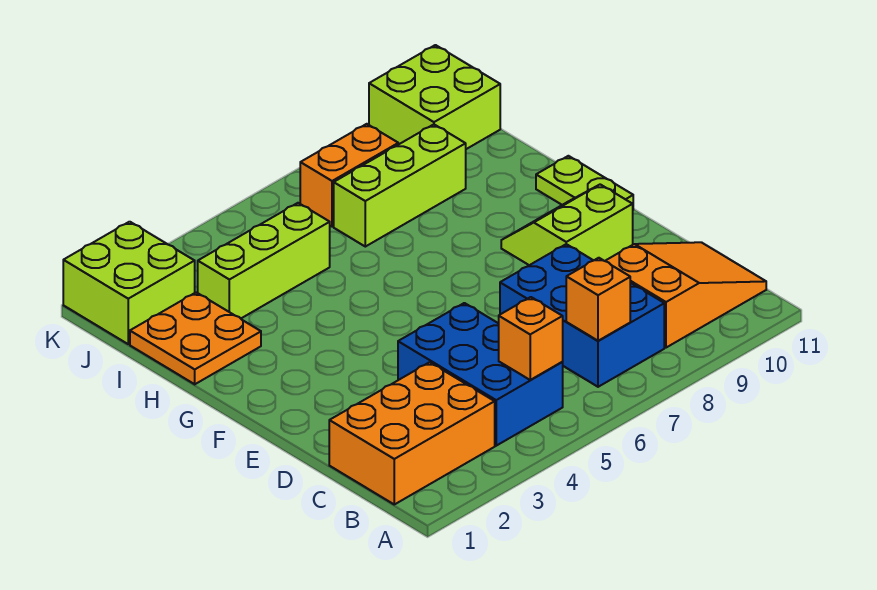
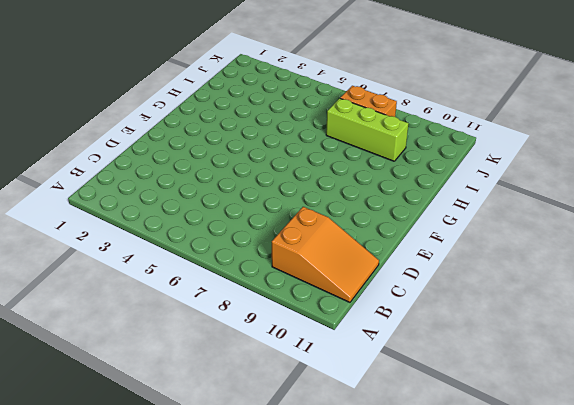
none -> orange 2x3 brick [329,362,495,504]
none -> blue 2x3 brick [398,303,563,446]
none -> blue 2x3 brick [500,244,664,387]

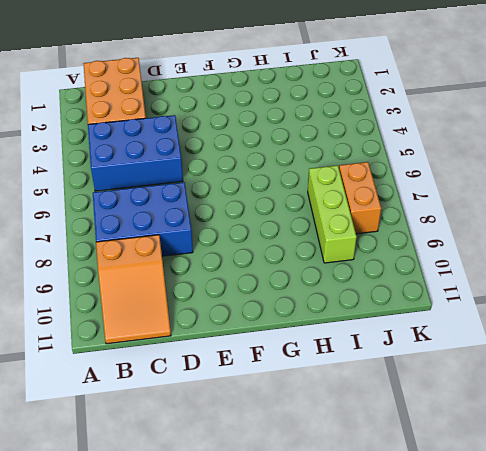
none -> lime 2x2 slope [501,184,633,265]
none -> lime 1x2 plate [536,156,633,205]
none -> orange 2x2 plate [130,292,261,384]

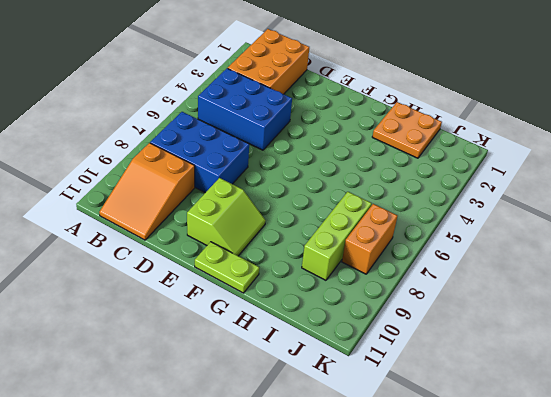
none -> lime 1x3 brick [198,203,330,318]
none -> lime 2x2 brick [63,222,195,344]
none -> lime 2x2 brick [369,45,500,149]

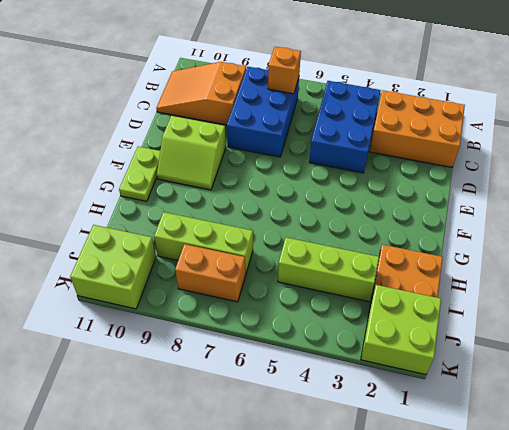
none -> orange 1x1 brick [499,297,563,380]

